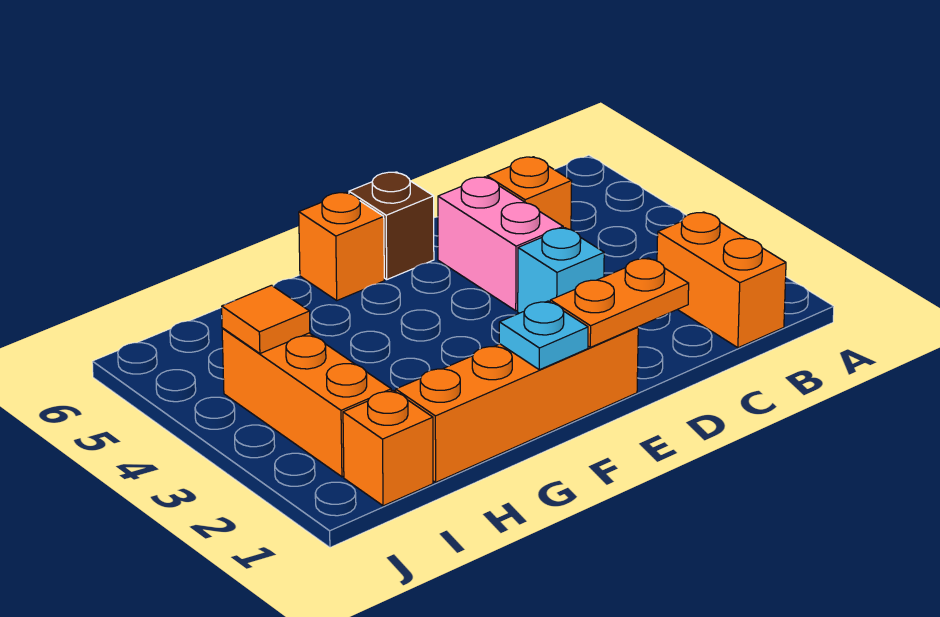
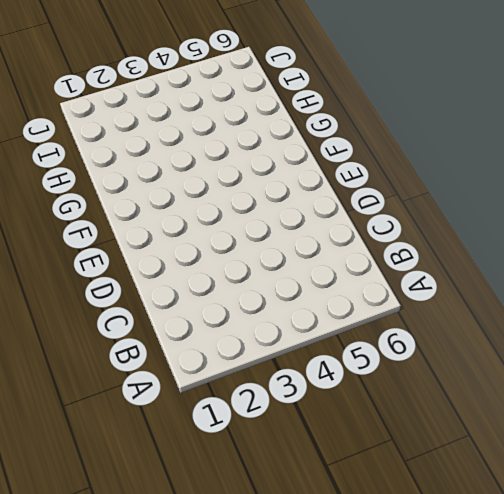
none -> orange 1x2 brick [657,212,786,348]
none -> orange 1x1 brick [487,157,572,230]
none -> cyan 1x1 brick [518,228,604,313]

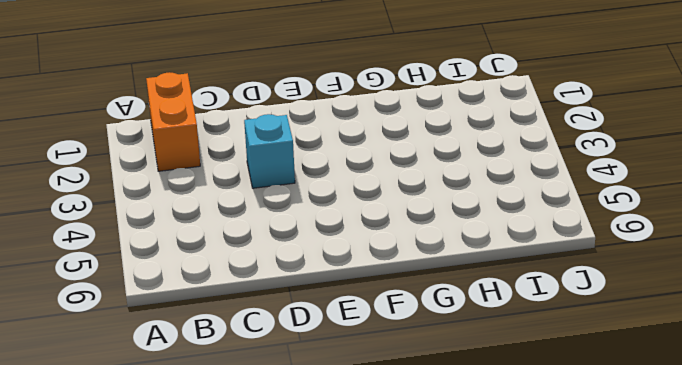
none -> orange 1x1 brick [487,157,572,230]
none -> pink 1x2 brick [438,177,563,311]
none -> orange 1x4 brick [396,327,638,482]

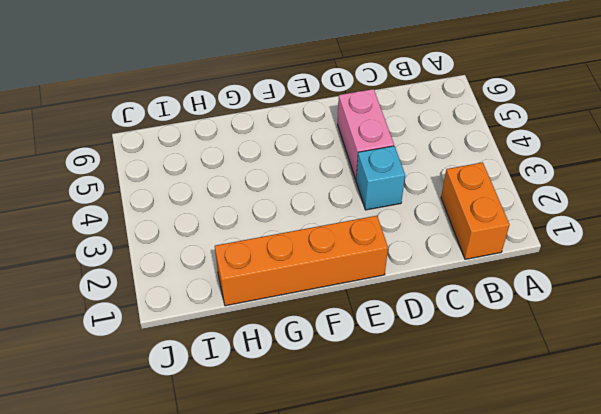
none -> orange 1x1 brick [487,157,572,230]
none -> brown 1x1 brick [349,172,434,279]
none -> orange 1x1 brick [299,192,384,300]

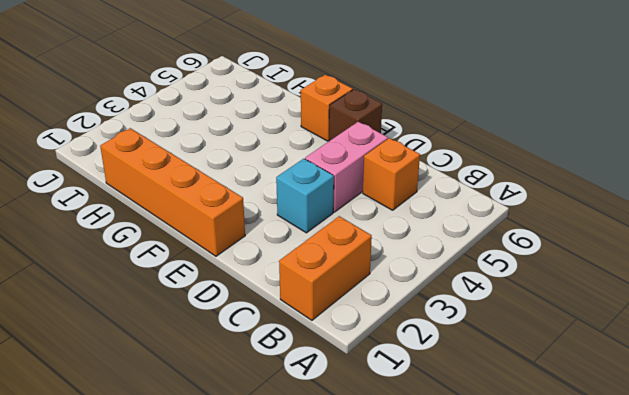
none -> orange 1x1 brick [343,390,433,506]
none -> orange 1x3 brick [222,328,391,477]
none -> orange 1x2 plate [550,258,689,347]

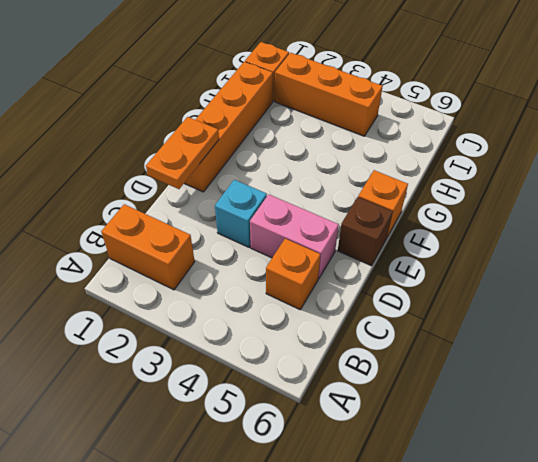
none -> cyan 1x1 plate [499,301,588,370]
none -> orange 1x1 tile [222,285,310,353]

